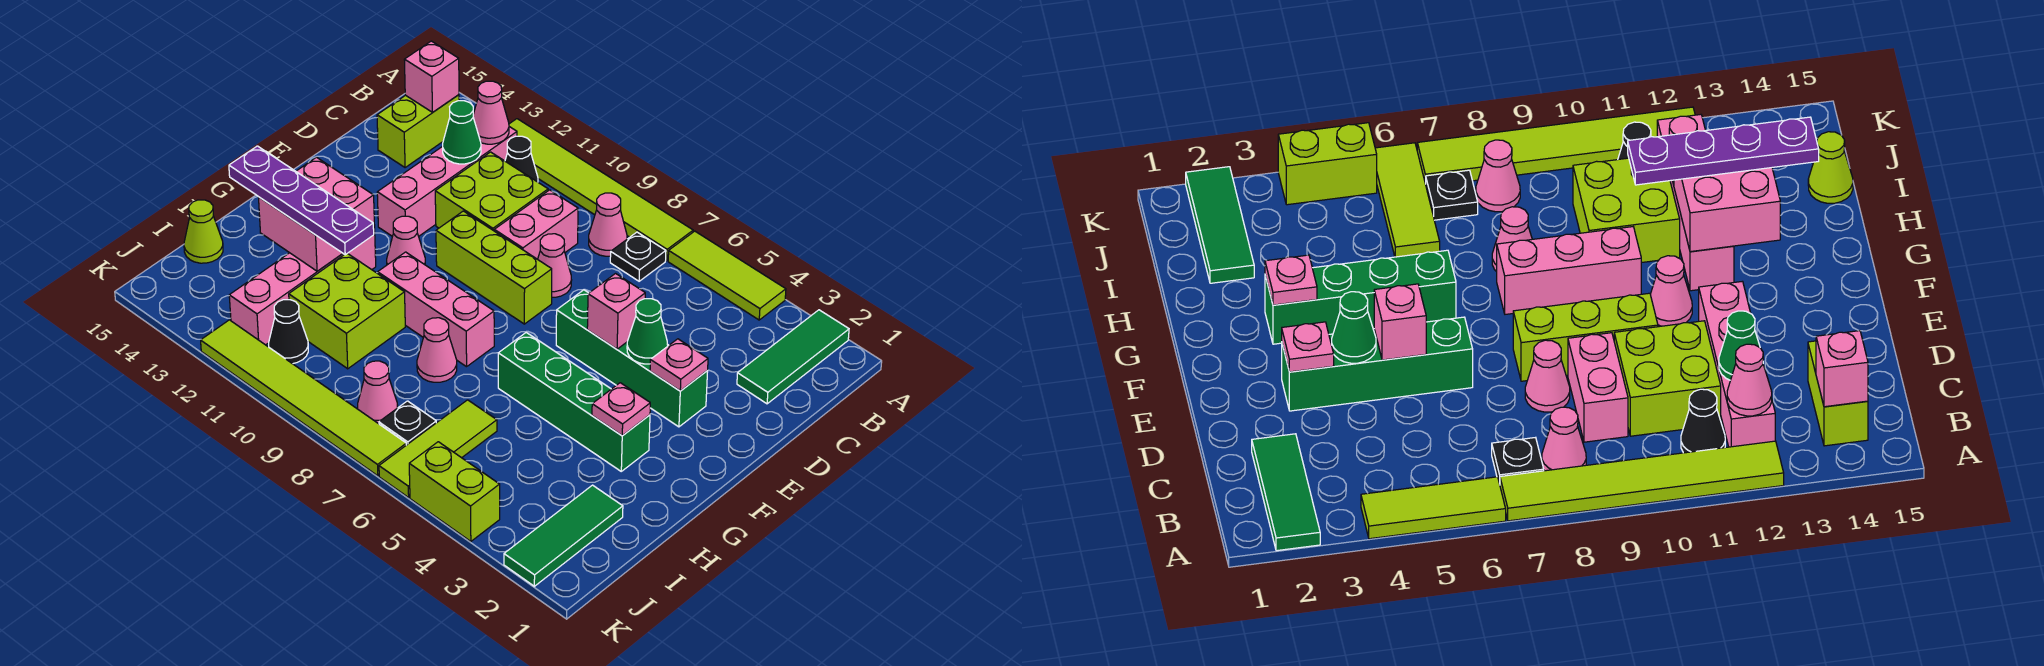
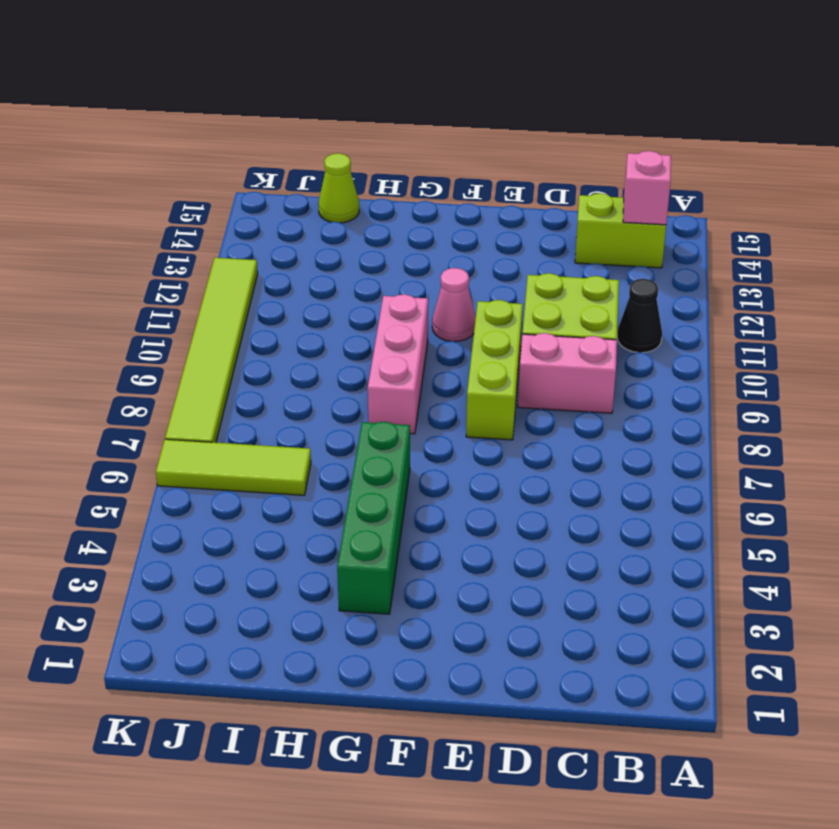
none -> green 1x3 tile [737,310,849,404]
none -> lime 1x3 tile [668,231,786,320]
none -> lime 1x6 tile [509,119,693,261]
none -> black 1x1 plate [610,232,666,281]

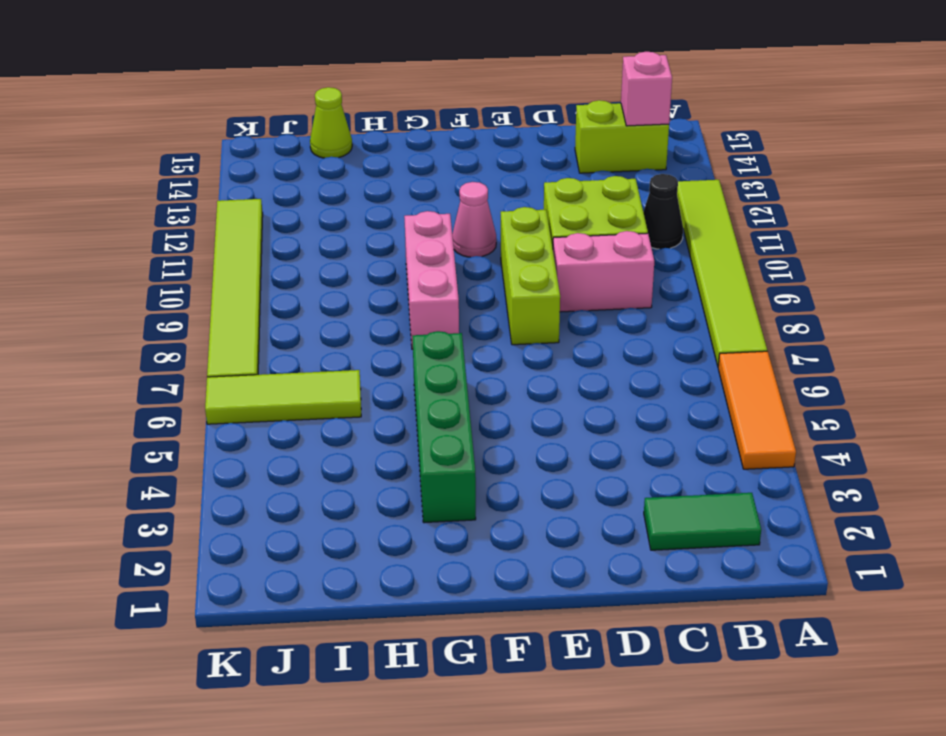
orange 1x3 tile [718,351,796,469] -> lime 1x3 tile [668,231,786,320]
green 1x2 tile [644,493,761,550] -> green 1x3 tile [737,310,849,404]
none -> black 1x1 plate [610,232,666,281]
none -> pink 1x1 cone [589,193,627,256]
none -> pink 1x4 brick [377,127,517,236]
none -> pink 1x1 cone [538,234,572,297]

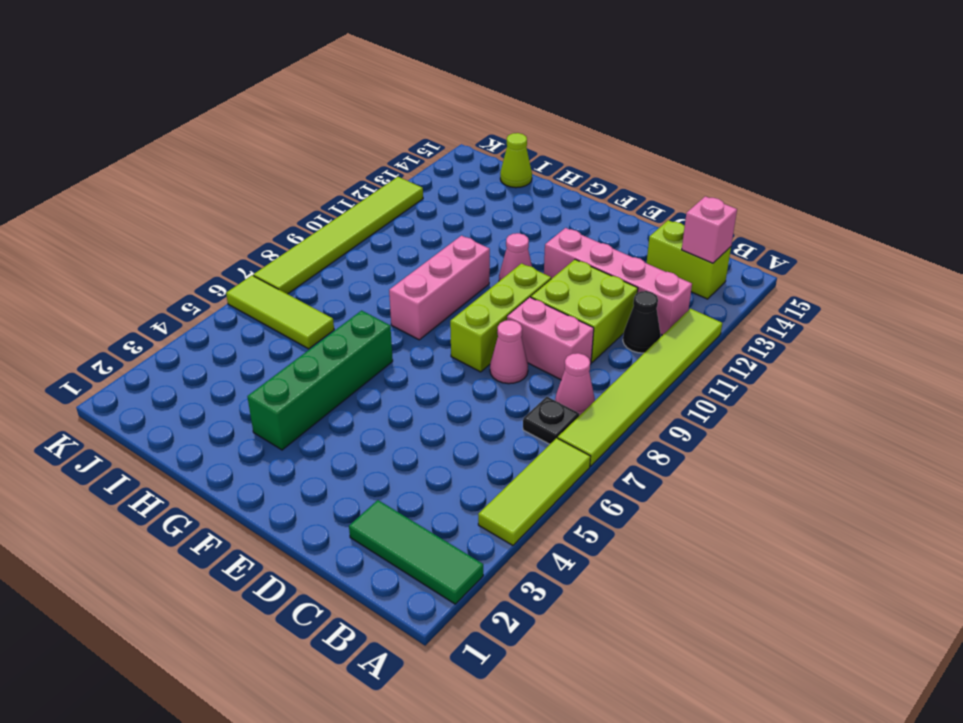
none -> green 1x4 brick [556,290,708,427]
none -> pink 1x4 brick [229,232,376,345]
none -> pink 1x1 cone [417,318,457,382]
none -> lime 2x2 brick [289,253,405,369]

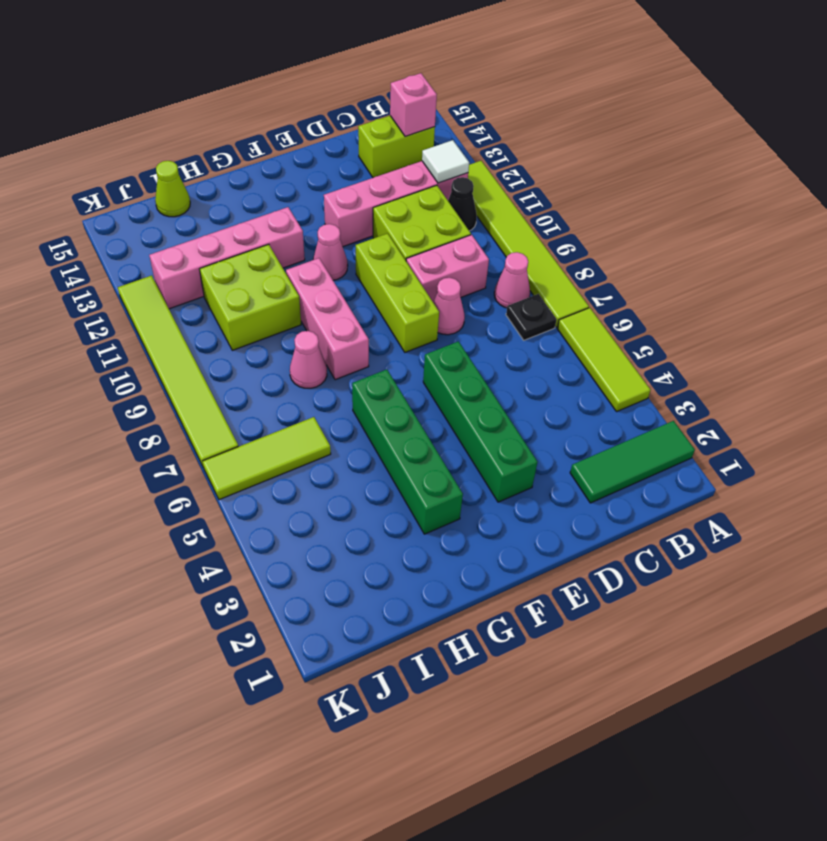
white 1x1 tile [422,140,469,183] -> pink 1x1 cone [473,81,509,144]
none -> green 1x3 tile [504,485,623,586]
none -> black 1x1 plate [379,401,436,445]
none -> pink 1x1 cone [358,361,398,424]
none -> black 1x1 cone [269,300,308,364]

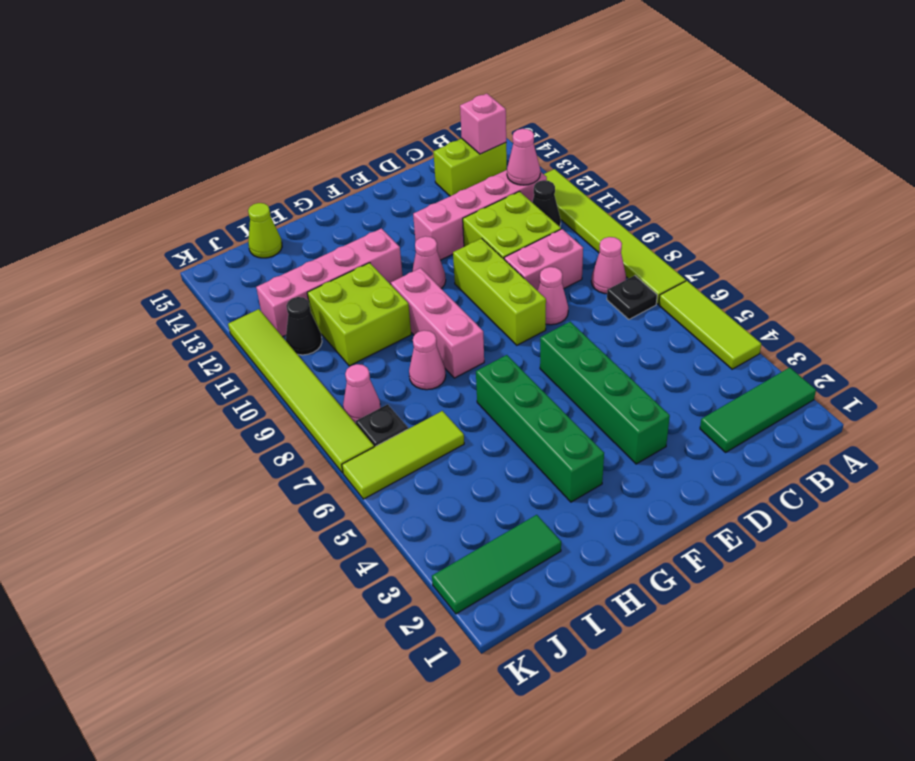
none -> lime 1x2 brick [409,442,500,541]
none -> green 1x1 cone [443,101,481,164]
none -> pink 1x1 plate [650,339,708,391]
none -> green 1x1 cone [627,299,668,364]

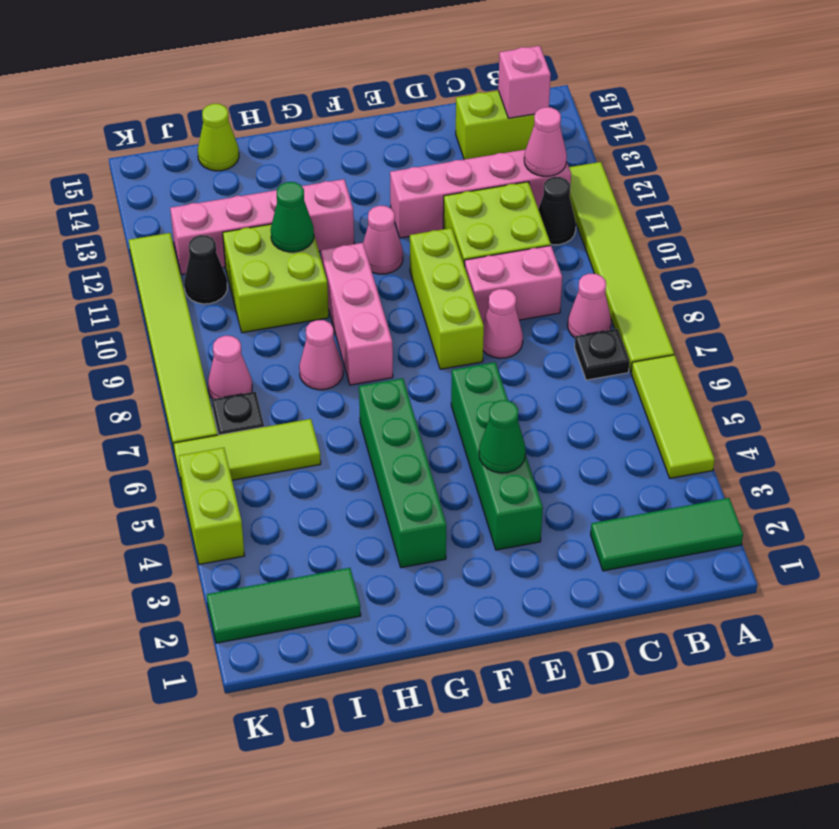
green 1x1 cone [271,182,314,252] -> green 1x1 cone moved to [443,101,481,164]
none -> pink 1x1 plate [650,339,708,391]
none -> pink 1x1 brick [587,274,645,349]
none -> pink 1x1 plate [592,383,650,436]
none -> pink 2x2 brick [259,157,375,271]

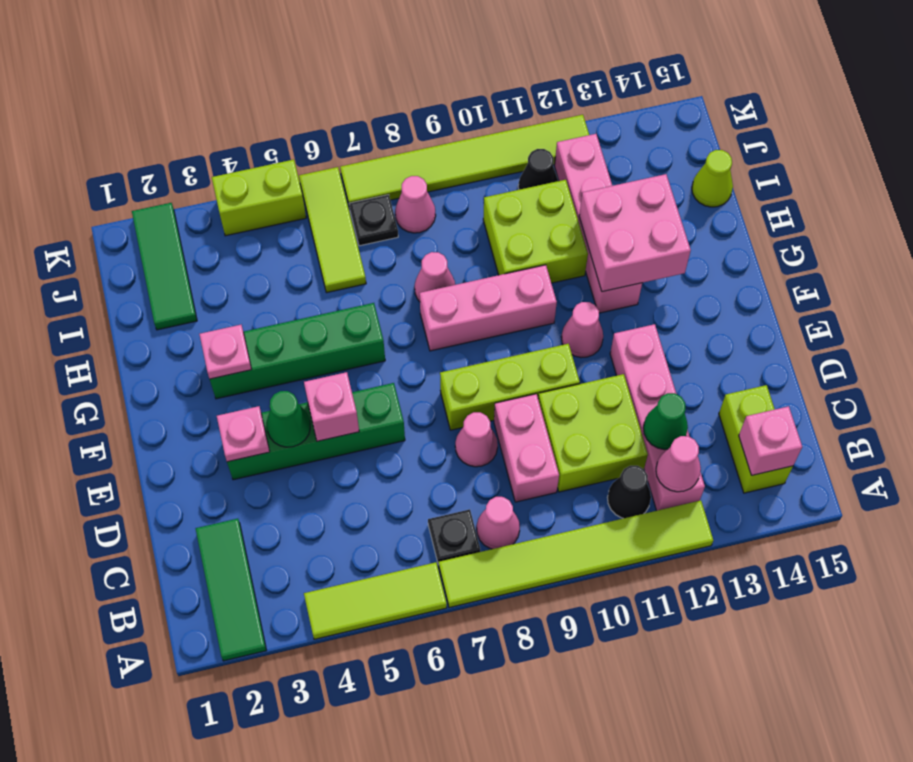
none -> purple 1x4 plate [229,146,374,255]

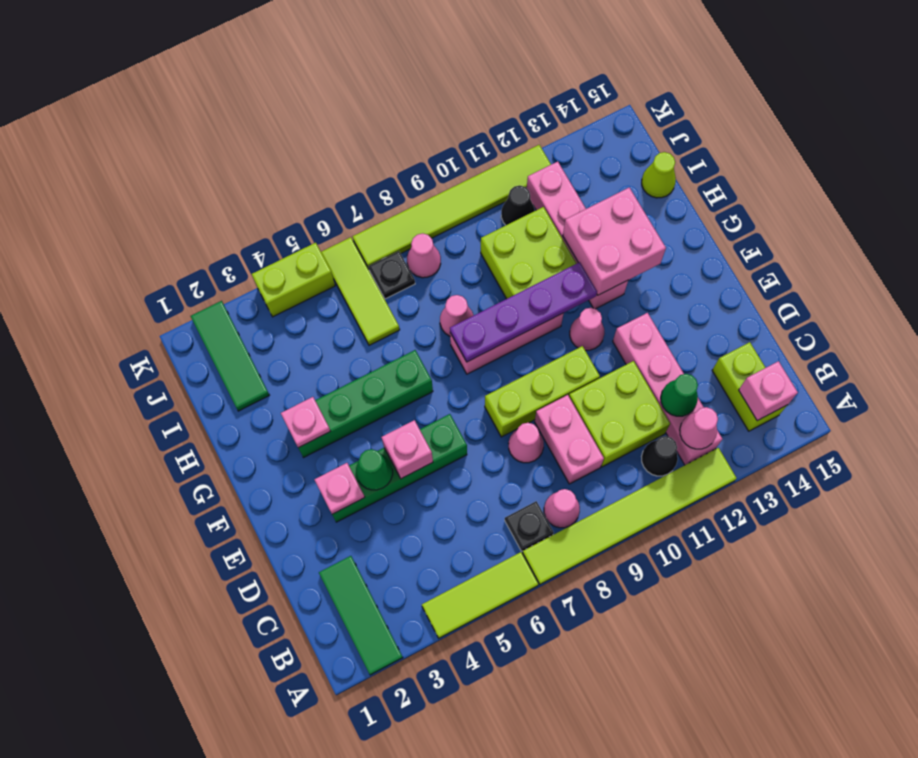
purple 1x4 plate [450,262,597,362] -> purple 1x4 plate moved to [229,146,374,255]

